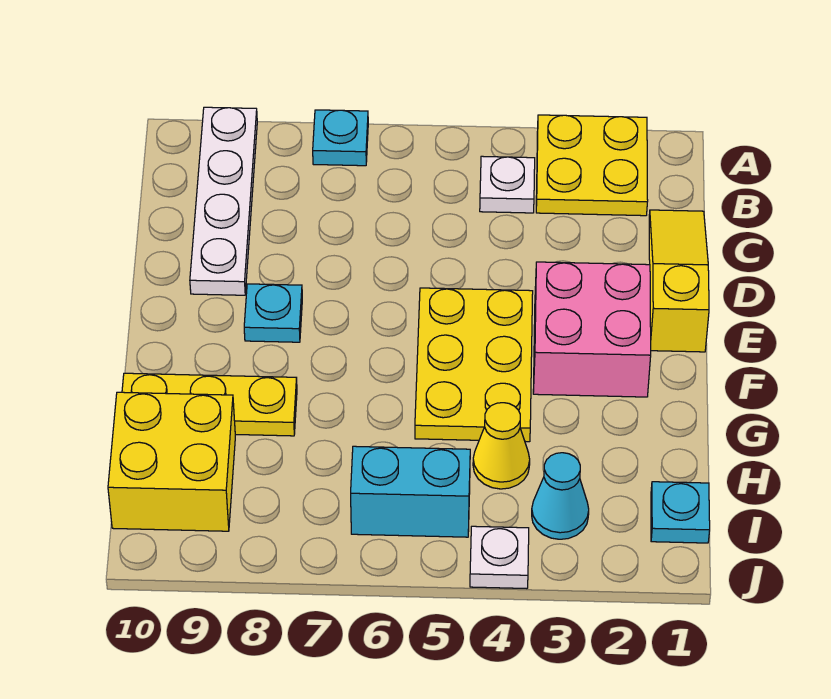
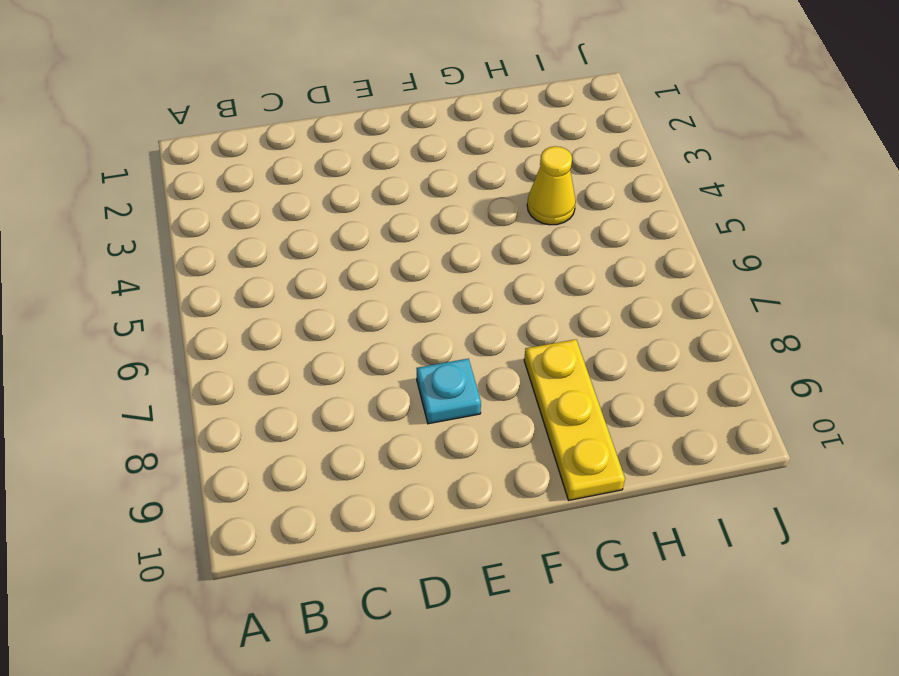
none -> yellow 2x2 plate [536,115,648,216]
none -> cyan 1x1 plate [313,110,368,166]
none -> white 1x4 plate [190,107,257,295]

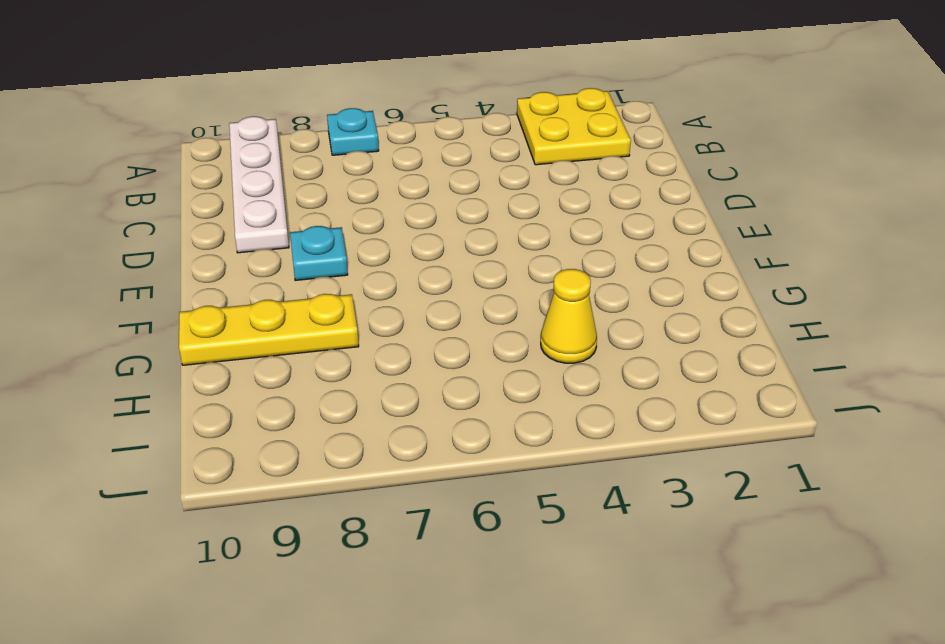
none -> white 1x1 plate [480,156,535,213]
none -> yellow 1x3 slope [649,210,709,352]
none -> pink 2x2 brick [533,262,651,397]

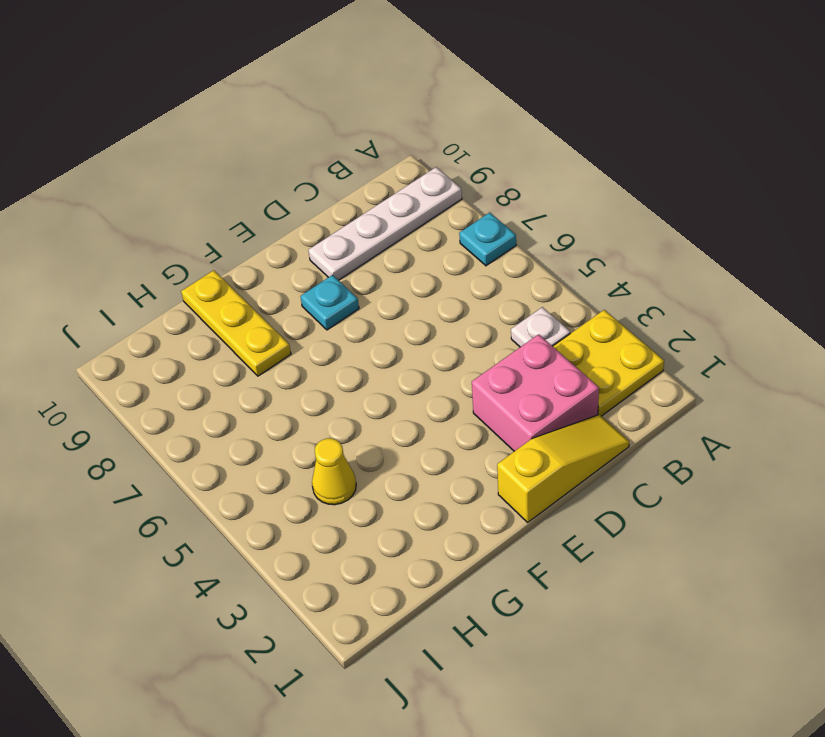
pink 2x2 brick [472,334,599,451] -> pink 2x2 brick moved to [533,262,651,397]
none -> yellow 2x3 plate [415,288,533,442]
none -> yellow 2x2 brick [108,392,235,531]
none -> cyan 1x1 plate [651,482,710,543]

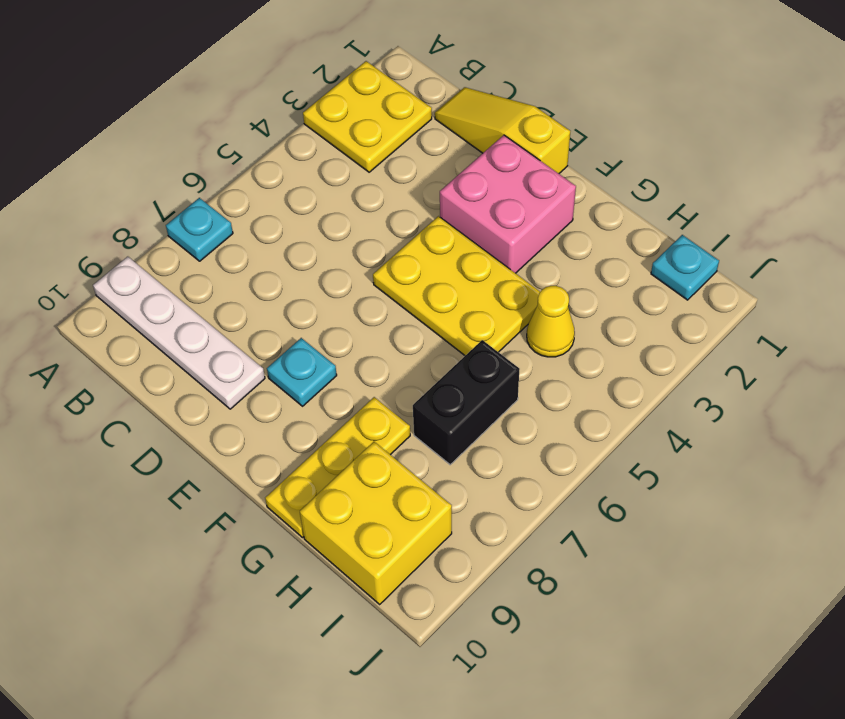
black 1x2 brick [413,340,520,465] -> none
none -> white 1x1 plate [480,156,535,213]
none -> cyan 1x1 cone [532,453,589,539]
none -> cyan 1x2 brick [351,446,470,537]

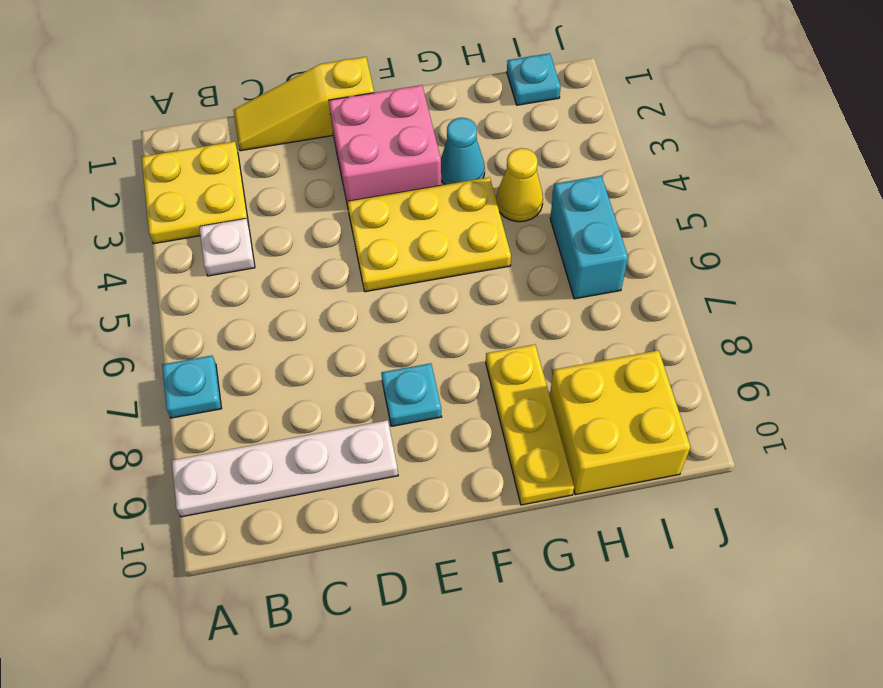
cyan 1x1 cone [441,118,485,185] -> cyan 1x1 cone moved to [532,453,589,539]
none -> white 1x1 plate [470,526,529,589]

